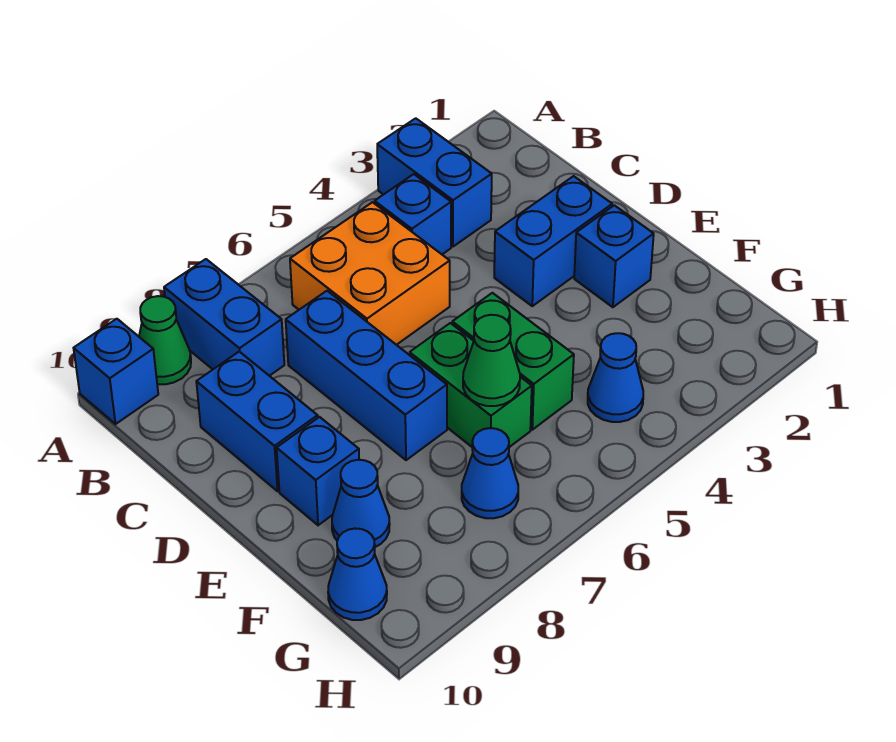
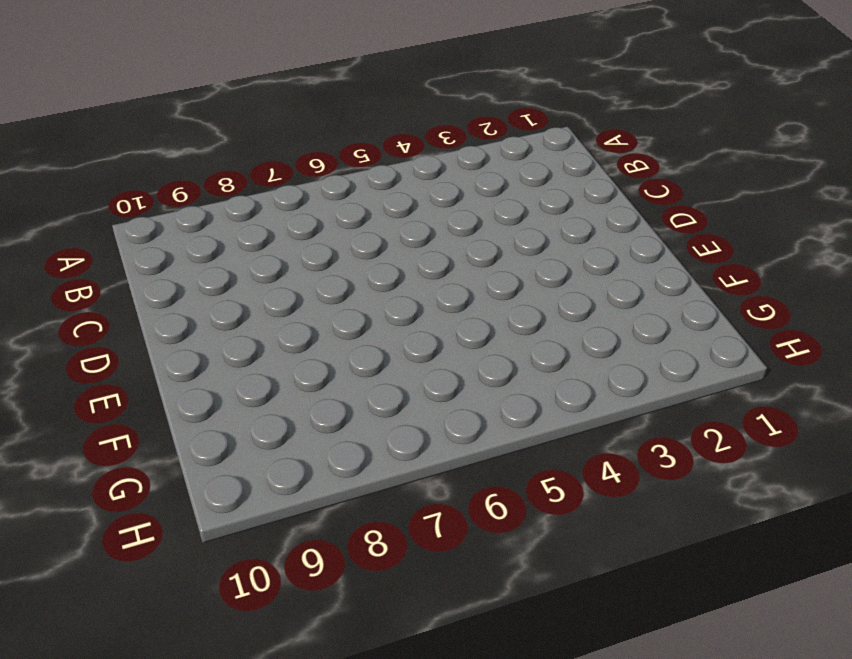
none -> blue 1x2 brick [377,118,492,247]
none -> blue 1x2 brick [164,259,284,376]
none -> green 1x1 cone [139,296,191,384]

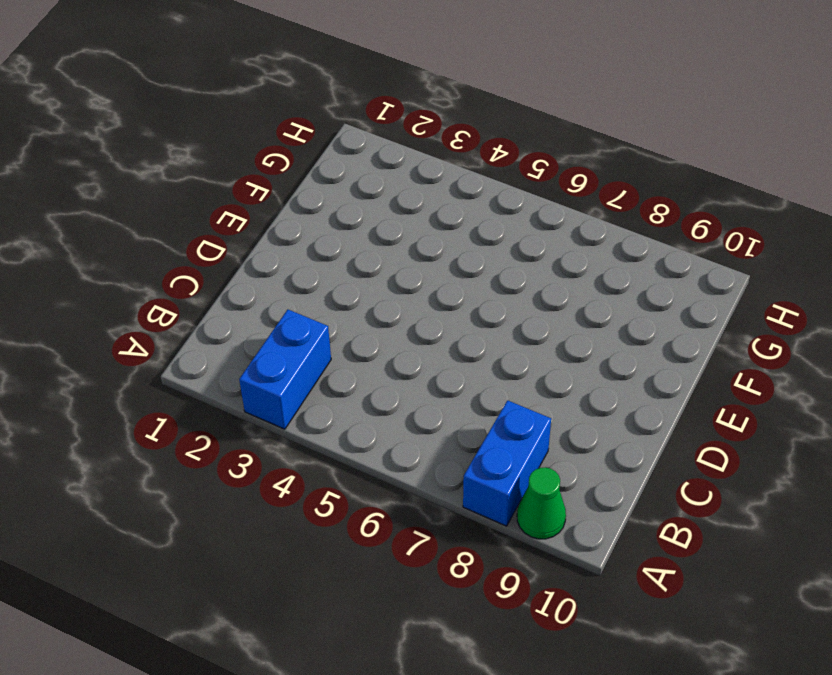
none -> blue 1x1 brick [74,319,158,424]
none -> blue 1x1 brick [375,174,451,254]
none -> orange 2x2 brick [290,202,450,345]

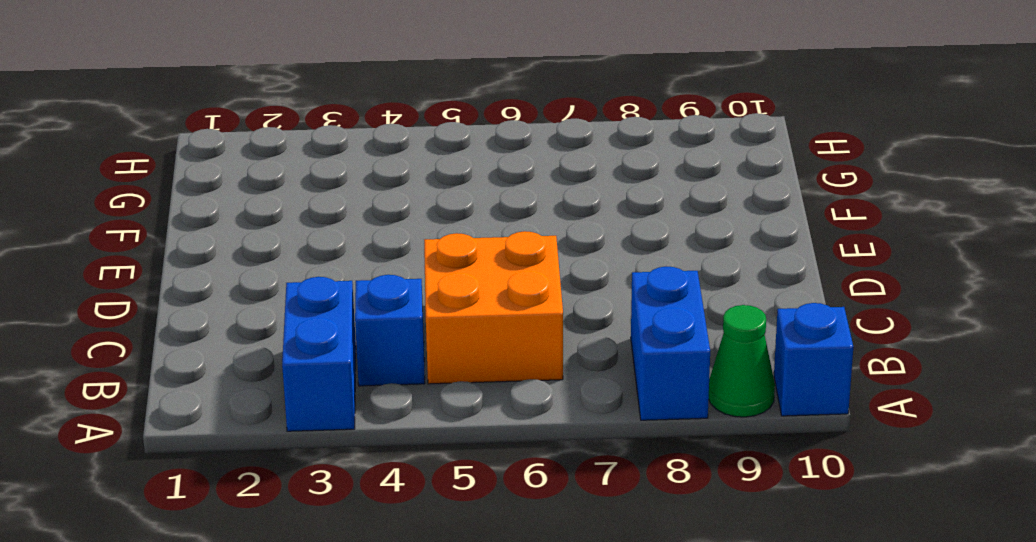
none -> blue 1x3 brick [286,291,447,460]
none -> blue 1x2 brick [196,352,318,491]
none -> blue 1x2 brick [494,176,612,306]

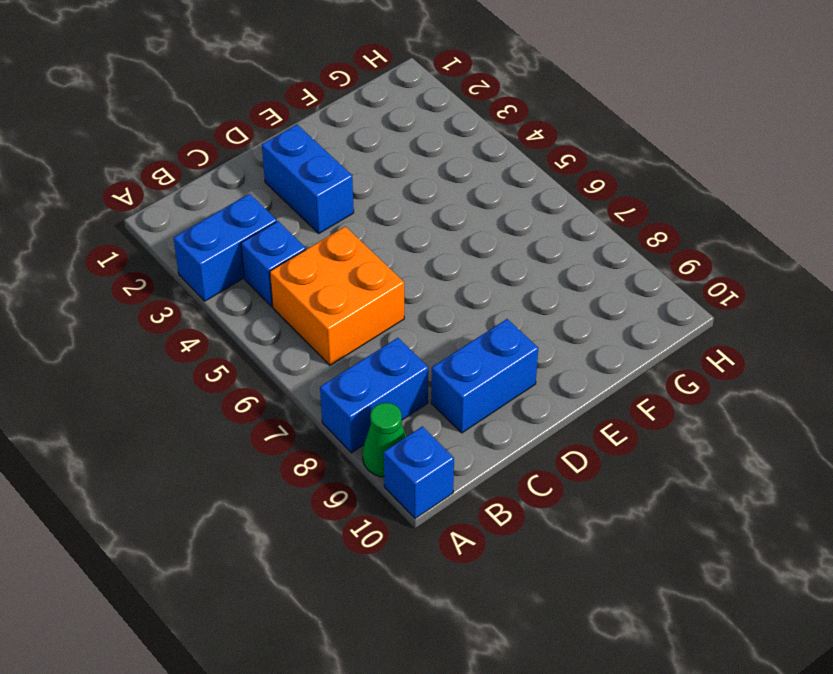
none -> blue 1x3 brick [286,291,447,460]
none -> blue 1x1 brick [574,205,654,307]
none -> green 1x2 brick [452,293,574,430]

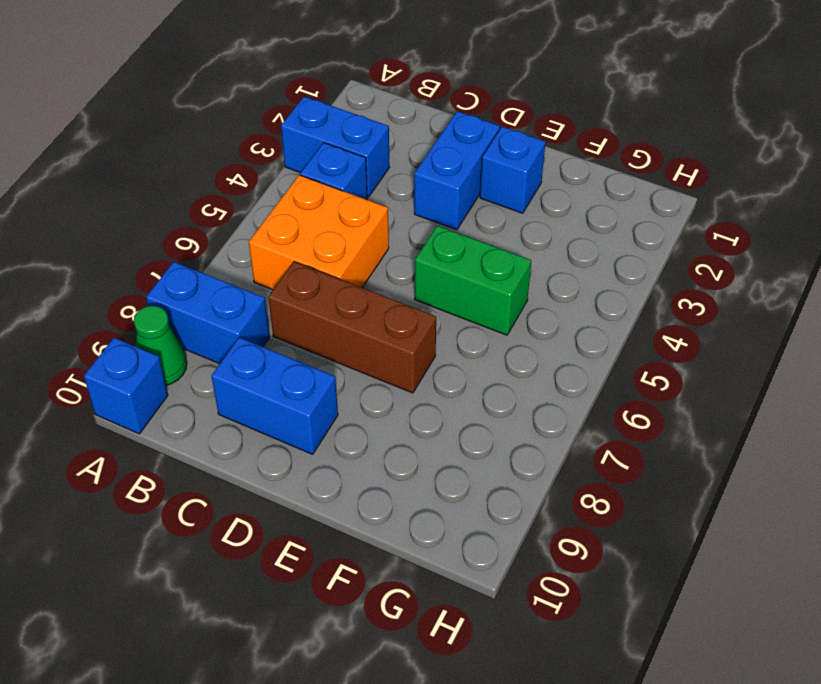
brown 1x3 brick [268,262,436,393] -> blue 1x3 brick [286,291,447,460]
none -> green 1x2 brick [410,323,532,447]
none -> blue 1x1 brick [277,417,359,525]
none -> blue 1x1 cone [332,460,390,547]

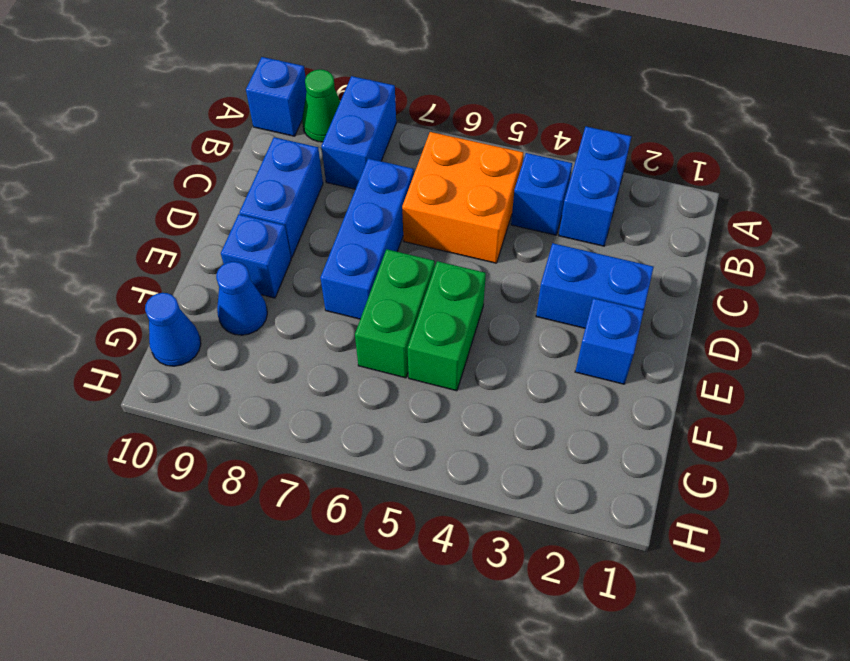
none -> blue 1x1 cone [588,333,643,422]
none -> blue 1x1 cone [462,428,518,518]
none -> green 1x1 cone [463,315,520,406]

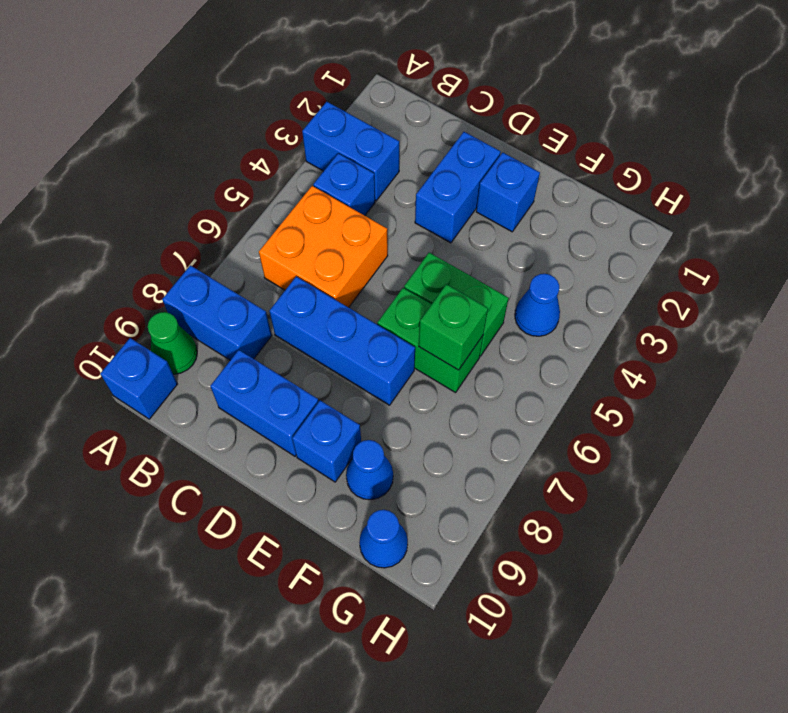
green 1x1 brick [419,284,488,370] -> green 1x1 cone [463,315,520,406]
none -> blue 1x1 cone [462,428,518,518]

